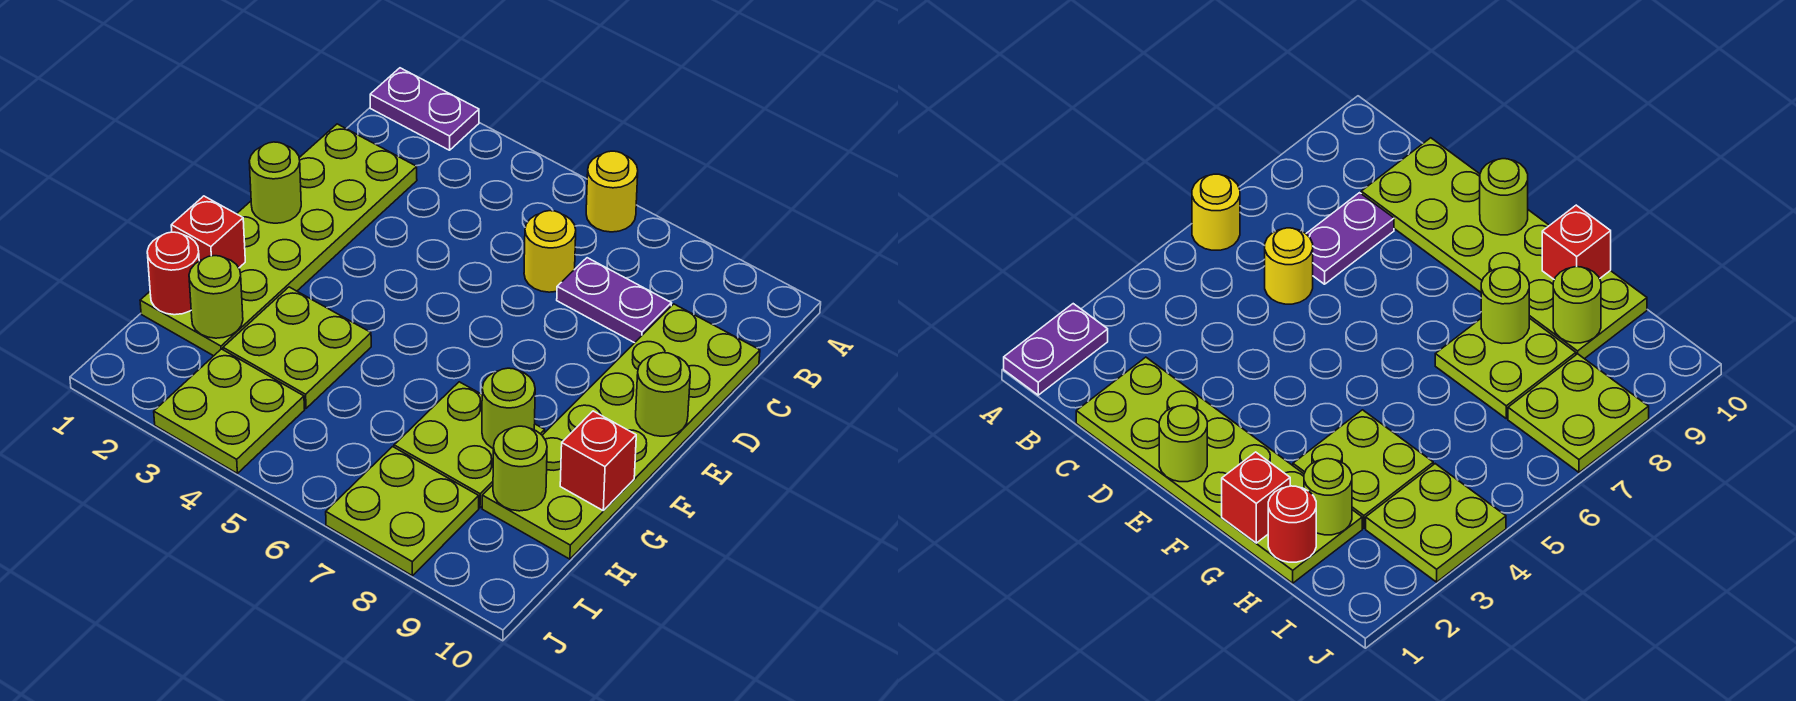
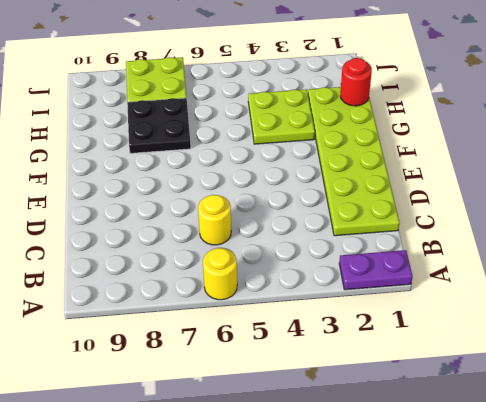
black 2x2 plate [127,98,191,153] -> lime 2x2 plate [394,382,545,508]
none -> purple 1x2 plate [557,258,672,343]
none -> lime 2x6 plate [482,304,760,559]
none -> lime 2x2 plate [154,349,305,473]

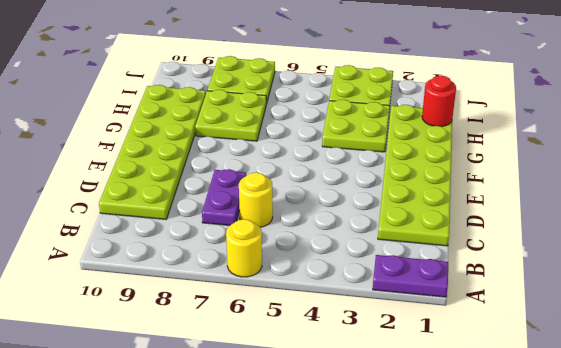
purple 1x2 plate [202,169,246,225] -> purple 1x2 plate turned to [557,258,672,343]
none -> lime 1x1 round brick [249,142,301,223]
none -> lime 1x1 round brick [636,353,690,436]
none -> red 1x1 brick [171,196,245,268]

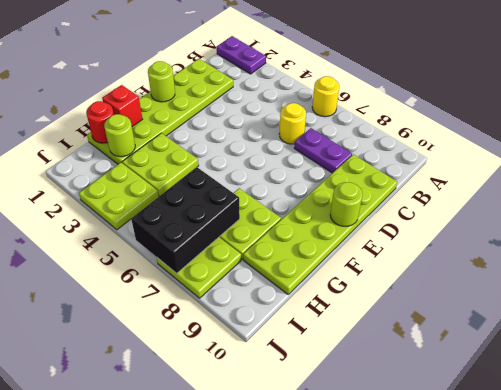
black 2x3 brick [131,167,240,274] -> none
none -> lime 1x1 round brick [482,368,535,448]
none -> red 1x1 brick [560,411,636,511]
none -> lime 1x1 round brick [493,426,547,511]

